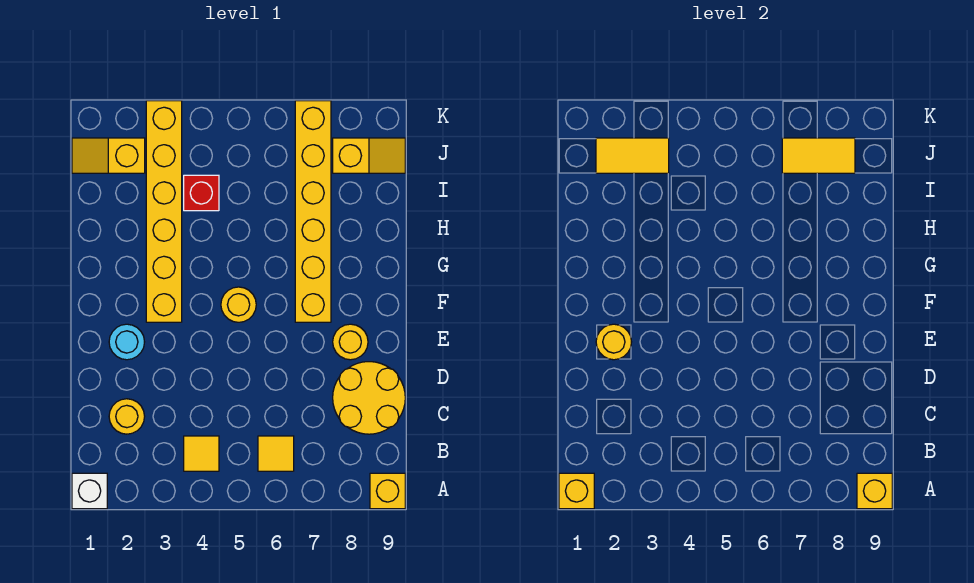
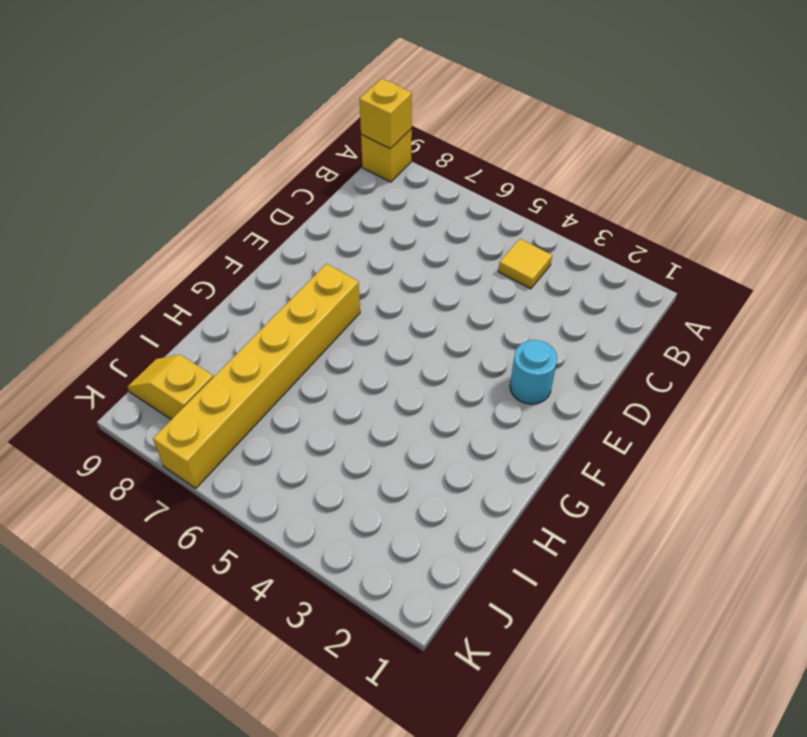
none -> white 1x1 brick [72,473,107,509]
none -> yellow 1x1 tile [258,436,294,471]
none -> yellow 1x1 round brick [109,399,145,434]

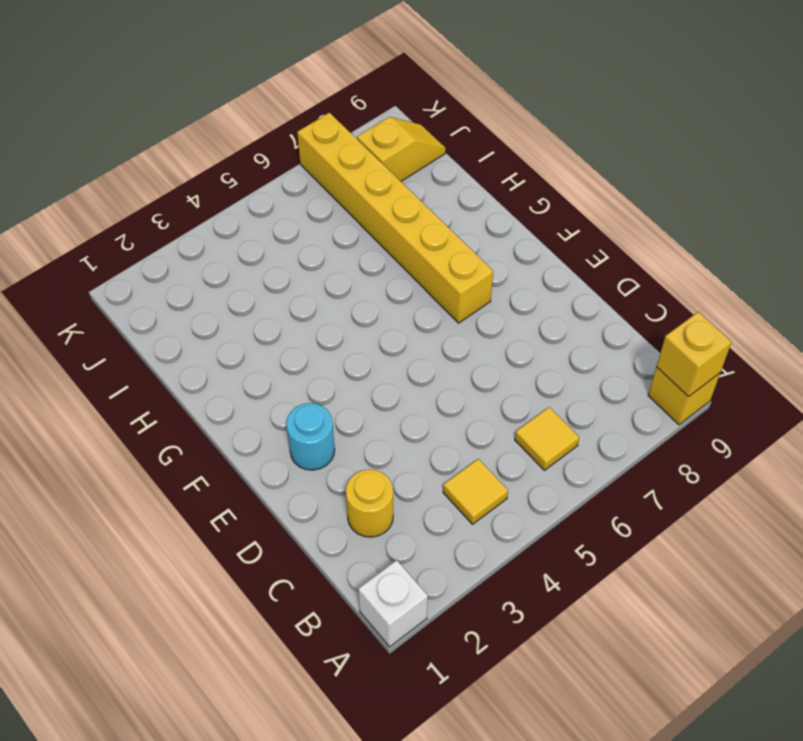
none -> yellow 2x2 round brick [333,362,405,434]
none -> yellow 1x1 round brick [333,324,368,360]
none -> yellow 1x6 brick [146,101,182,322]

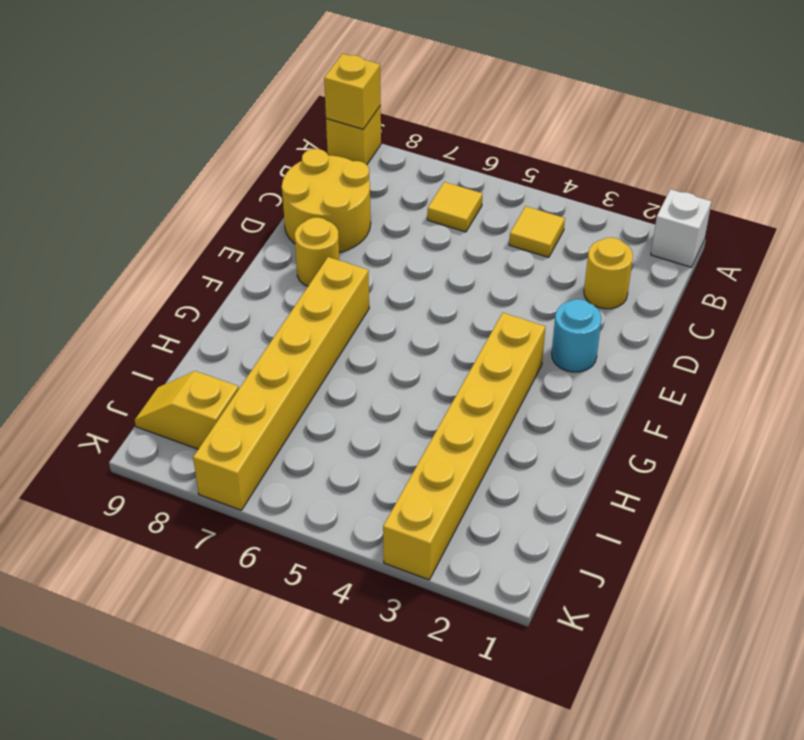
none -> yellow 1x1 round brick [221,287,256,322]
none -> red 1x1 brick [184,175,219,211]
none -> yellow 1x2 slope [72,138,145,173]

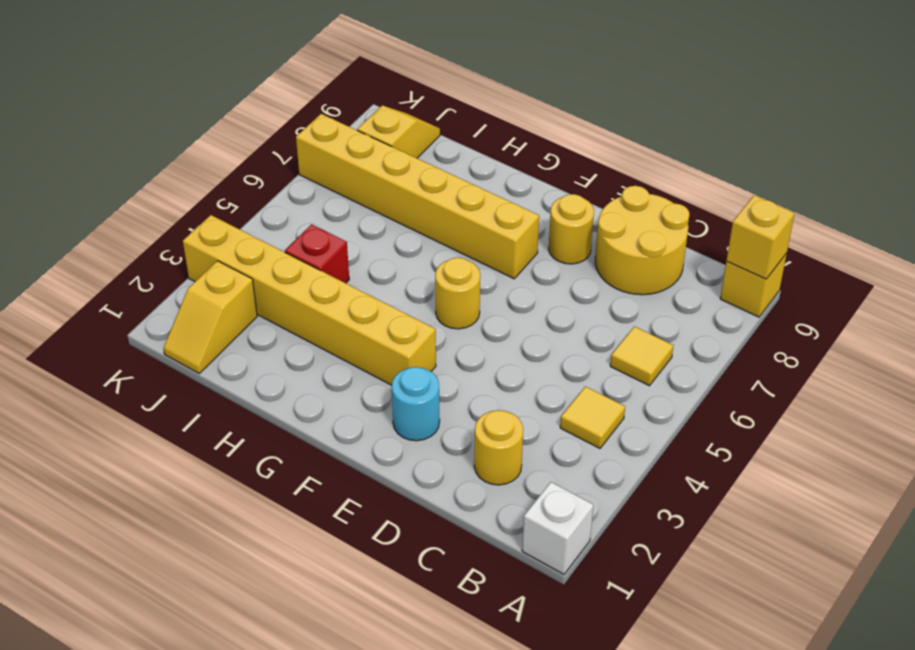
none -> yellow 1x1 brick [559,473,594,509]
none -> yellow 1x1 round brick [596,324,631,360]
none -> yellow 1x2 tile [596,138,669,173]

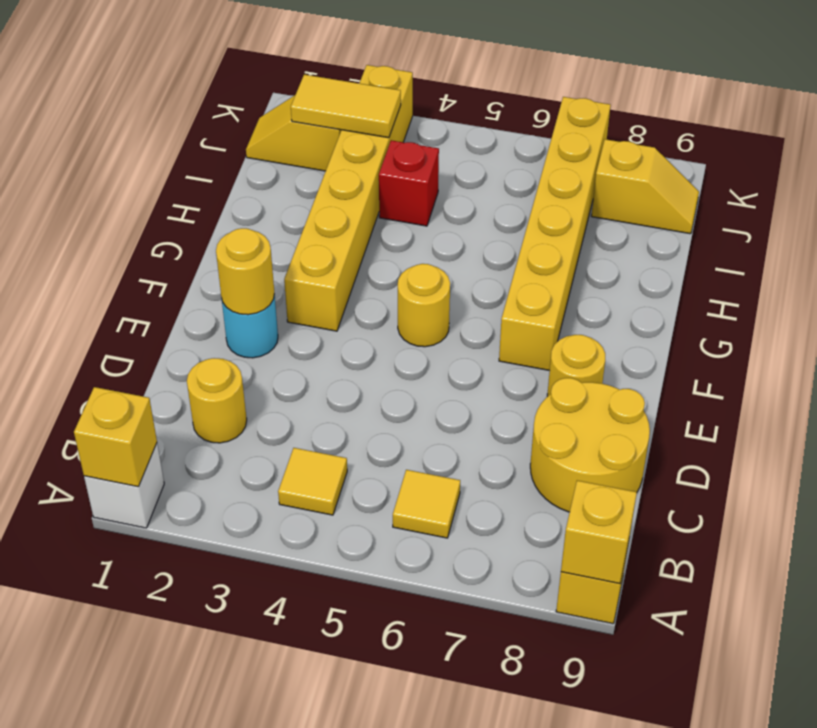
none -> yellow 1x2 tile [782,138,855,173]

